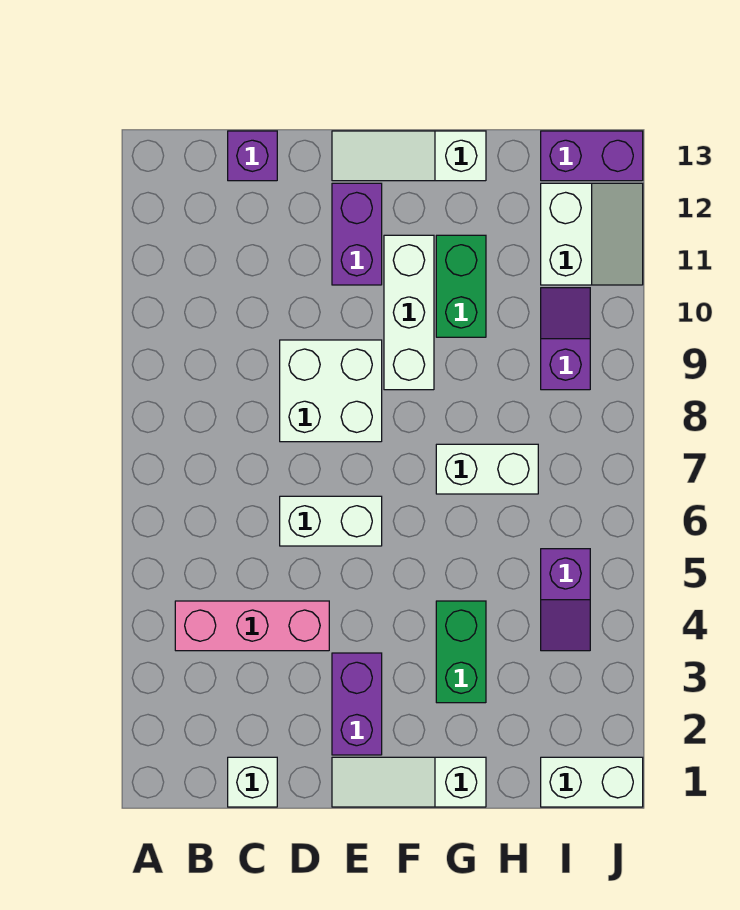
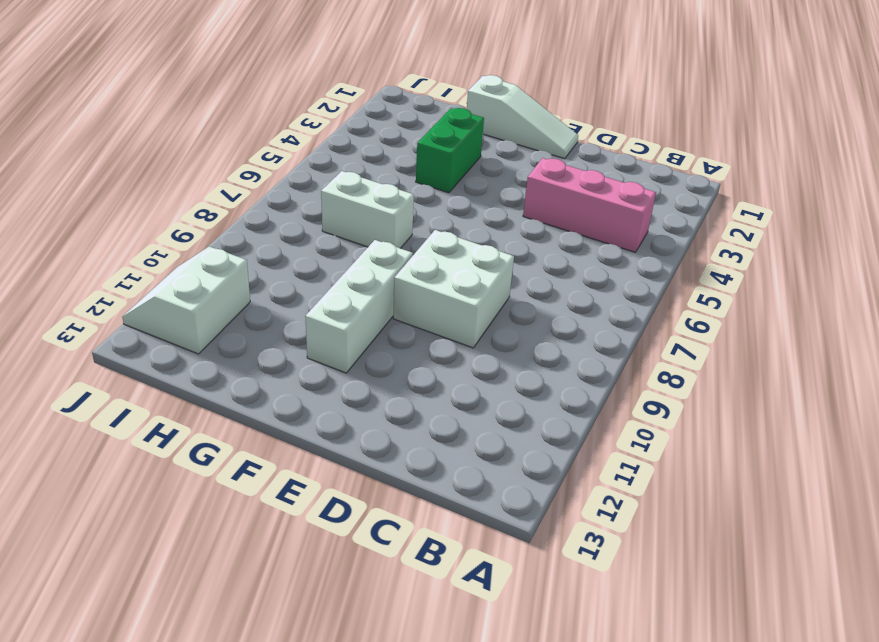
none -> white 1x1 brick [228,757,277,807]
none -> purple 1x1 brick [228,131,277,181]
none -> white 1x2 brick [280,496,382,546]

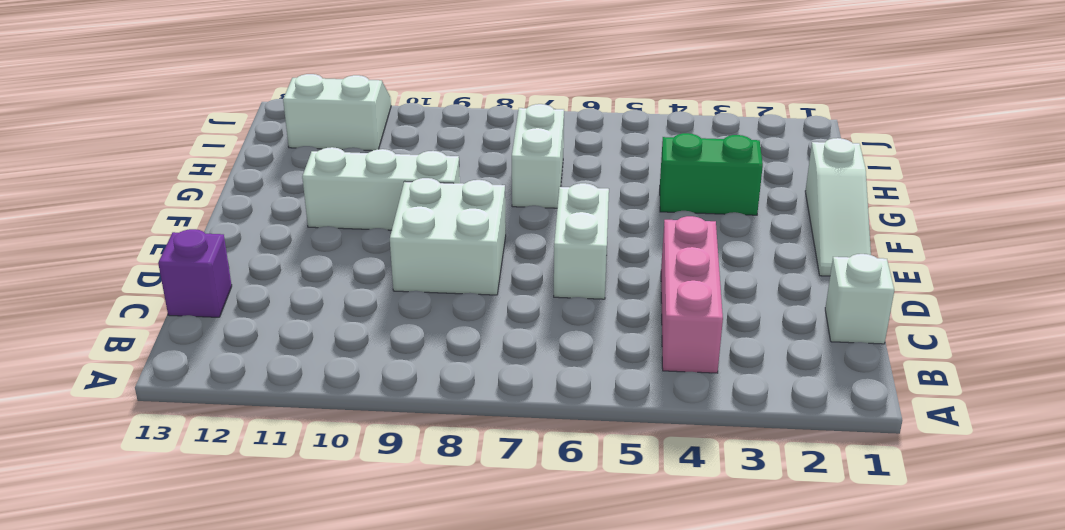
none -> purple 1x2 brick [332,653,382,755]
none -> purple 1x2 brick [332,183,382,285]
none -> white 1x3 slope [332,131,486,181]

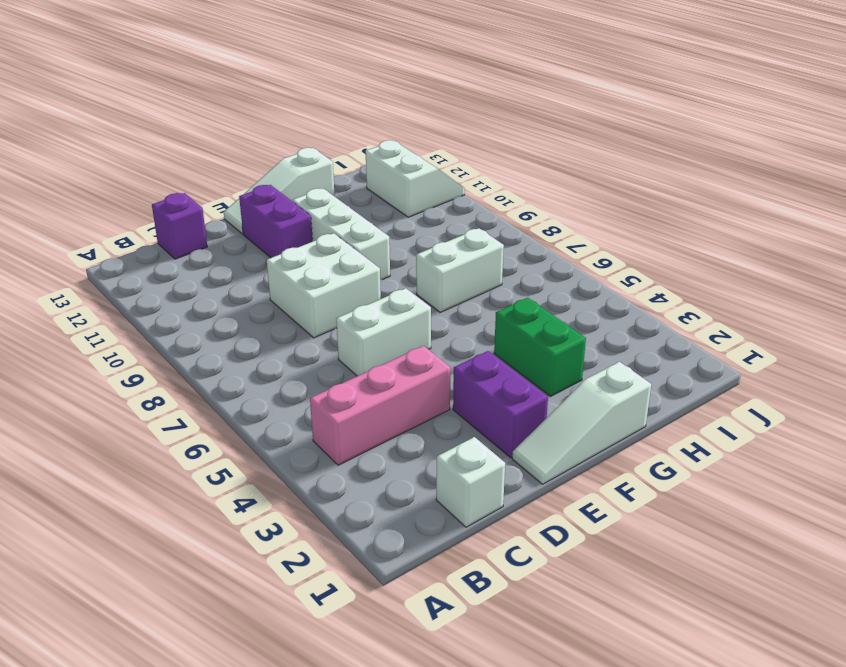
none -> green 1x2 brick [436,235,486,337]
none -> white 1x2 brick [541,757,643,807]
none -> purple 1x2 slope [541,549,590,651]

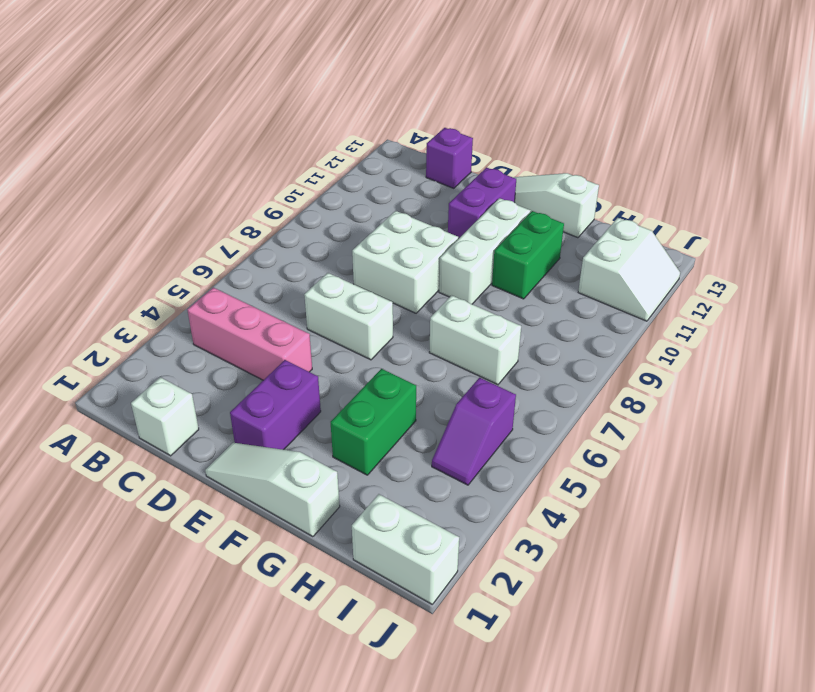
none -> purple 1x2 slope [541,288,590,390]
none -> purple 1x2 brick [541,131,643,181]

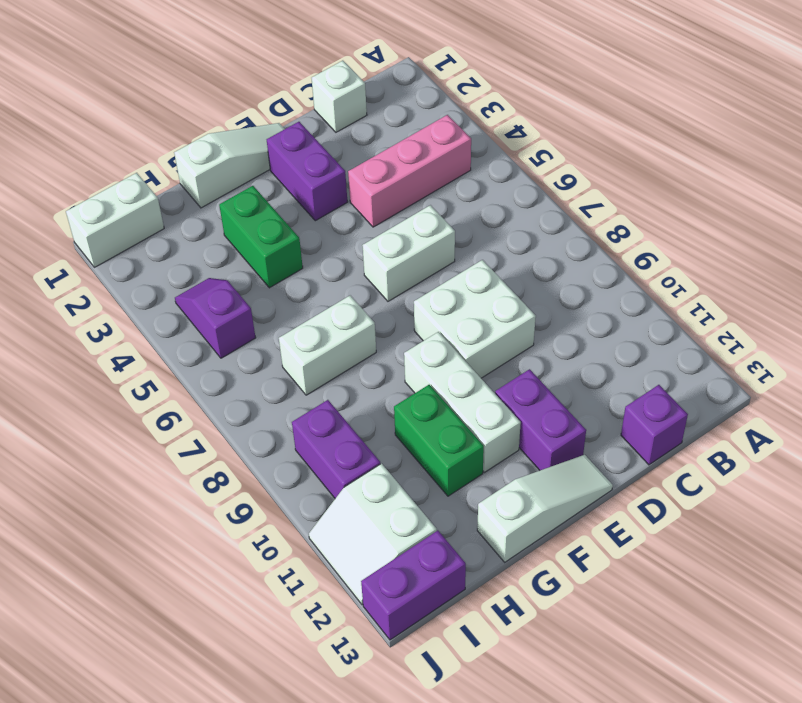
purple 1x2 brick [292,400,380,498] -> purple 1x2 slope [541,288,590,390]

